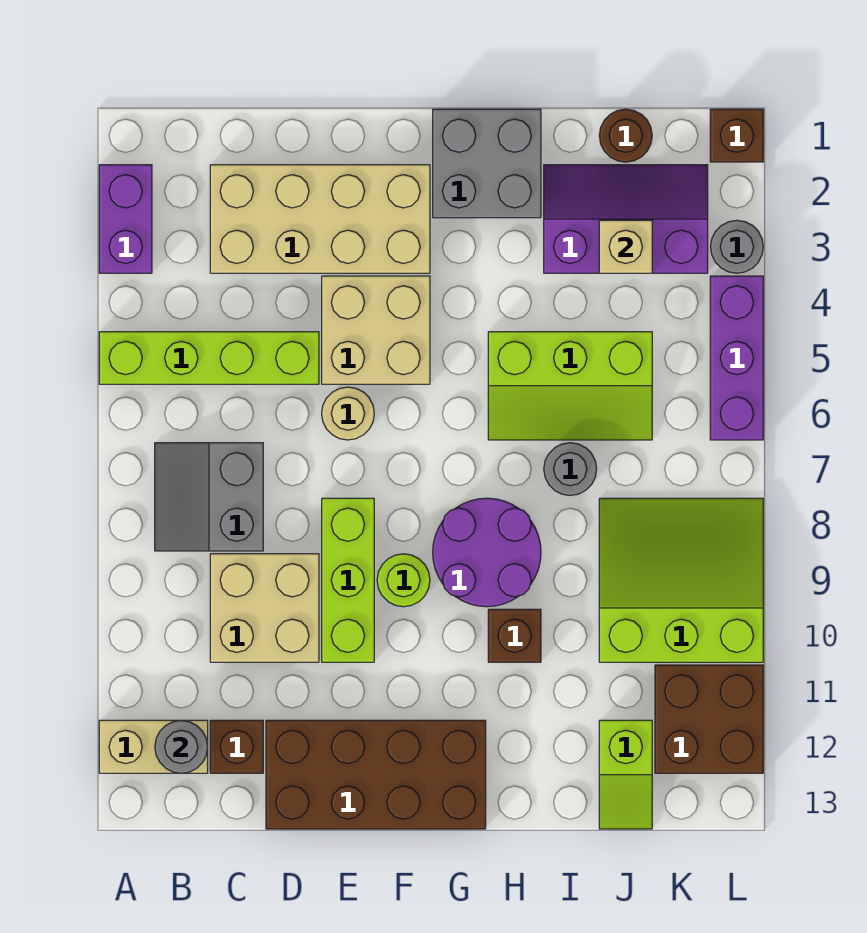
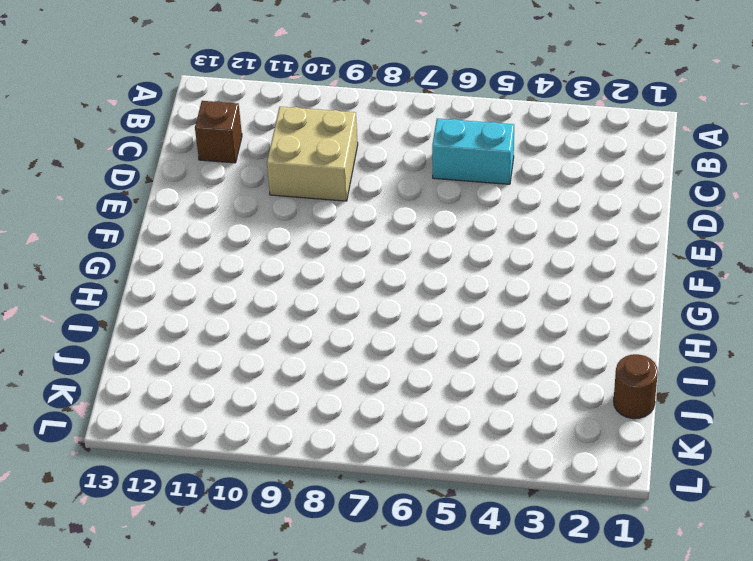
cyan 1x2 brick [432,118,514,184] -> lime 1x4 brick [99,332,319,384]
none -> purple 1x2 brick [99,165,152,273]
none -> tan 1x2 brick [99,720,208,773]
none -> grey 2x2 slope [155,443,263,551]

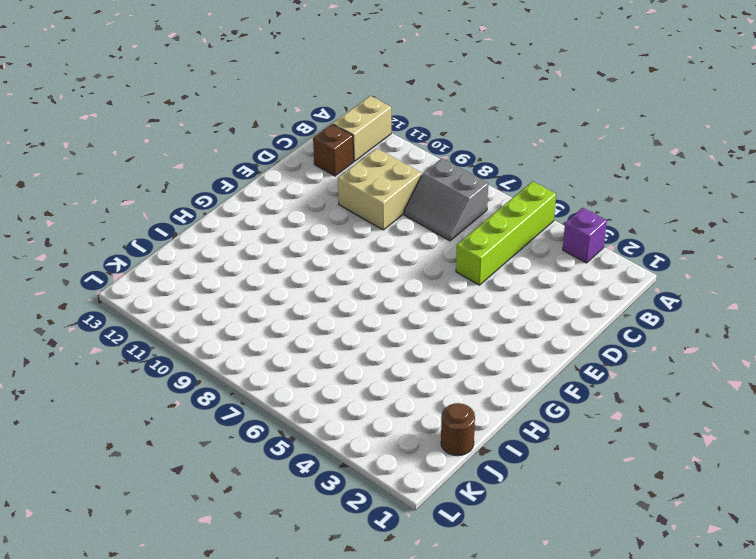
purple 1x1 brick [563,208,607,263] -> purple 1x2 brick [99,165,152,273]
grey 2x2 slope [404,159,488,241] -> grey 2x2 slope turned to [155,443,263,551]
none -> tan 2x4 brick [210,165,430,273]
none -> brown 2x4 brick [266,720,486,829]
none -> tan 2x2 brick [322,276,430,384]

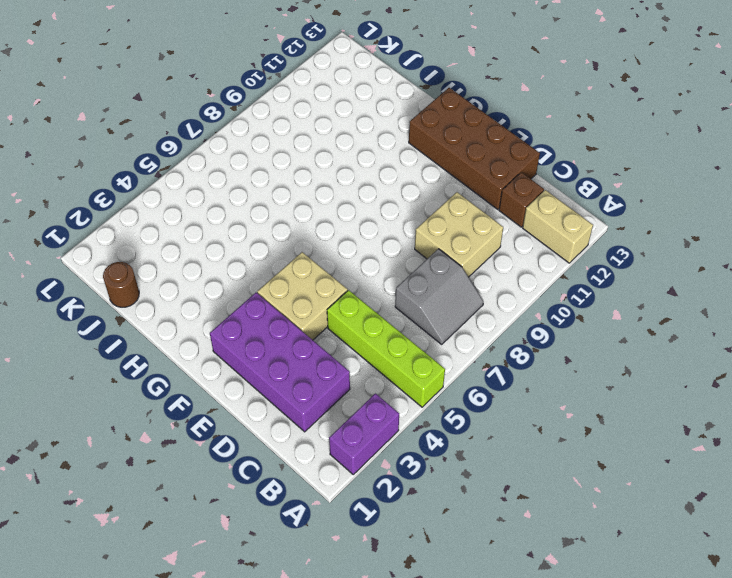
purple 2x4 brick [210,293,350,432] -> tan 2x4 brick [210,165,430,273]
none -> tan 1x1 round brick [322,387,374,440]
none -> lime 1x3 brick [322,498,374,662]
none -> lime 1x1 round brick [377,554,430,607]

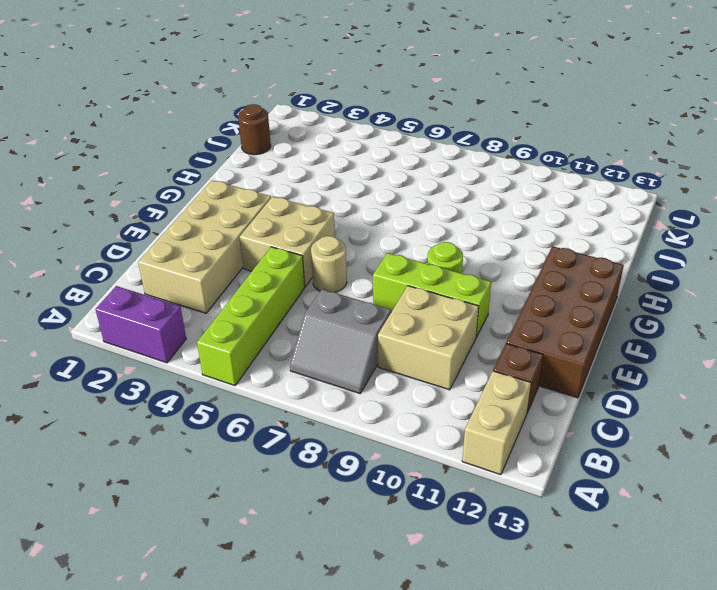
none -> grey 2x2 brick [433,109,541,218]
none -> purple 2x2 round brick [433,498,541,607]
none -> lime 2x3 slope [488,332,652,440]

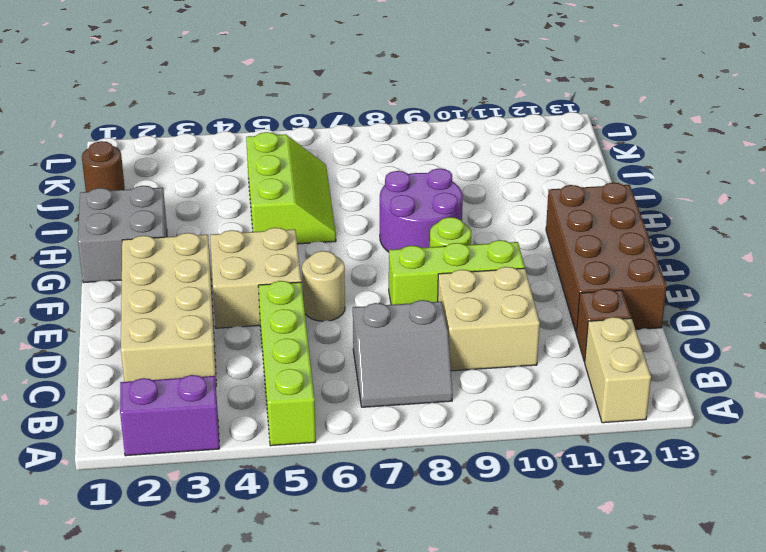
none -> brown 1x1 brick [488,609,541,662]
none -> purple 2x3 slope [544,165,708,273]
none -> grey 1x1 round brick [544,443,597,496]

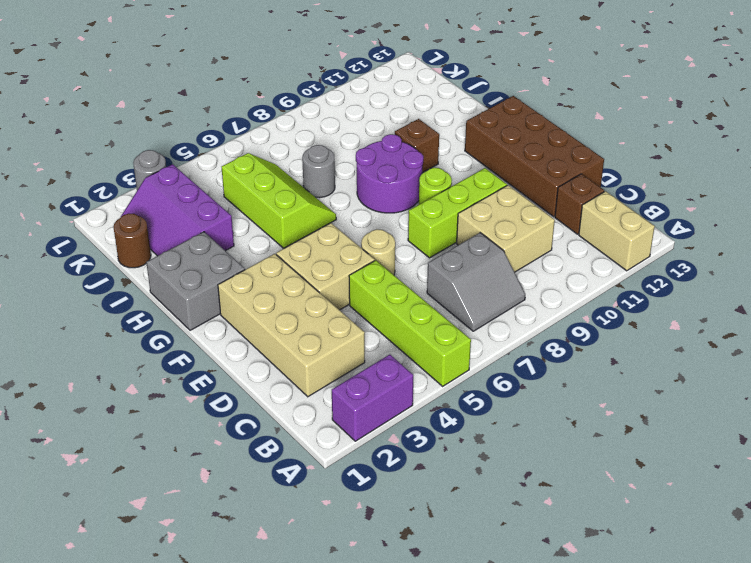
none -> lime 3x3 slope [599,498,763,662]
none -> lime 1x2 slope [599,720,652,829]
none -> brown 2x2 brick [655,665,763,773]

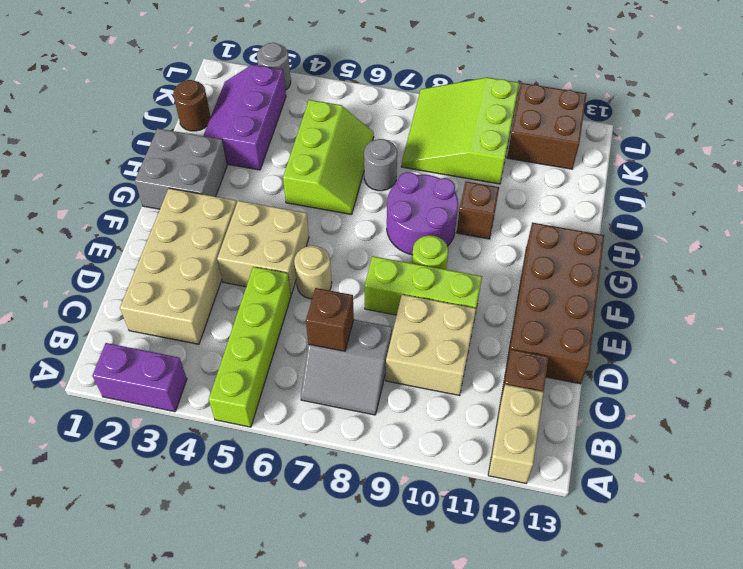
brown 1x1 brick [306,288,354,351] -> brown 1x1 brick moved to [710,109,763,162]
none -> lime 1x2 slope [599,720,652,829]
none -> purple 1x3 brick [710,276,763,440]
none -> grey 1x1 round brick [155,721,208,773]

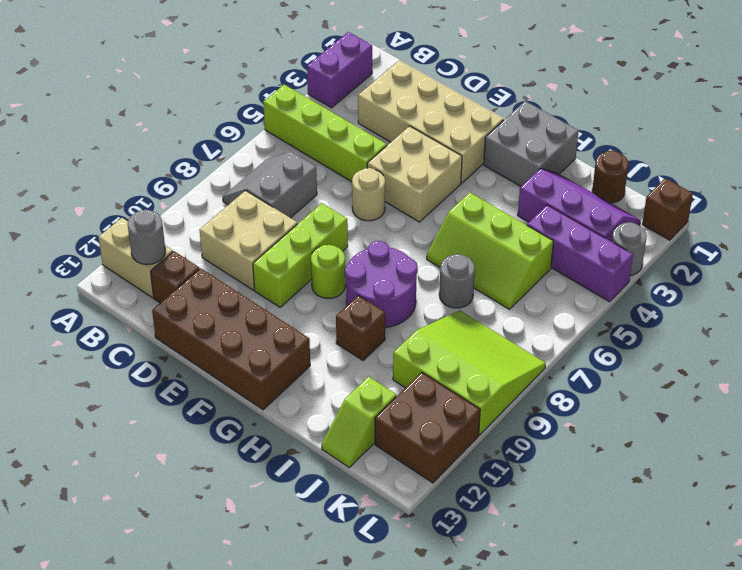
purple 1x3 brick [527,205,633,302] -> purple 1x3 brick turned to [710,276,763,440]
none -> tan 1x1 brick [599,220,652,273]

